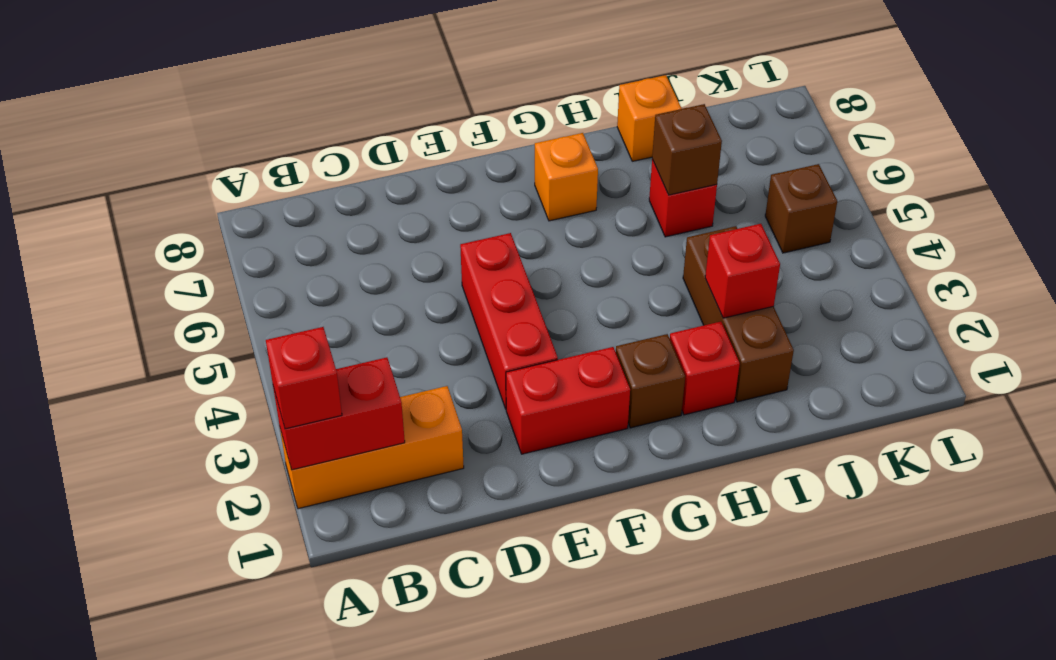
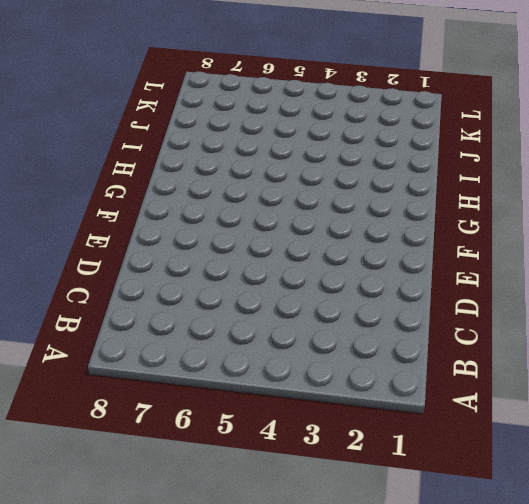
none -> orange 1x3 brick [280,386,464,509]
none -> red 1x2 brick [506,347,630,454]
none -> red 1x3 brick [460,233,558,409]

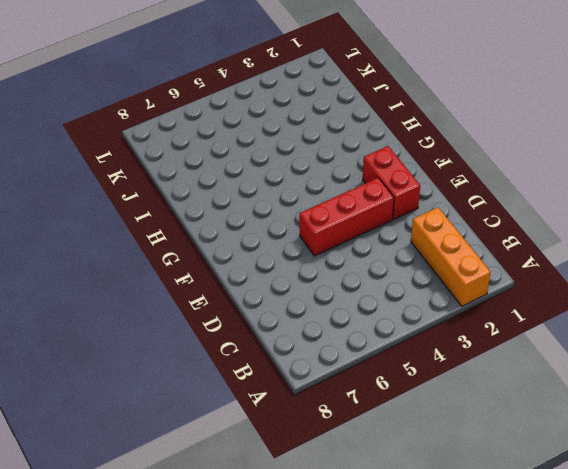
none -> brown 1x1 brick [616,334,685,428]
none -> orange 1x1 brick [535,133,598,221]
none -> red 1x1 brick [670,322,740,415]

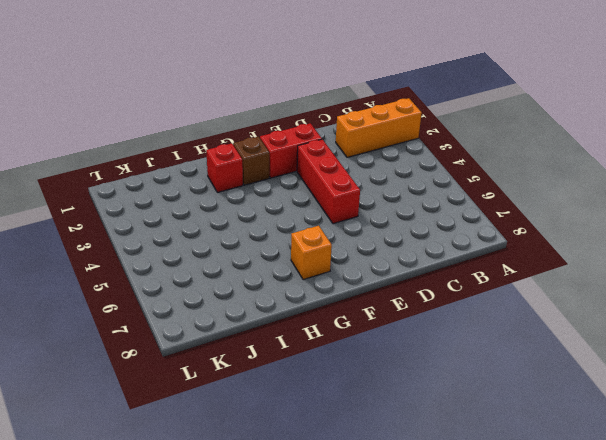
none -> brown 1x3 brick [683,226,794,402]
none -> red 1x1 brick [649,159,717,237]
none -> orange 1x1 brick [617,75,682,161]

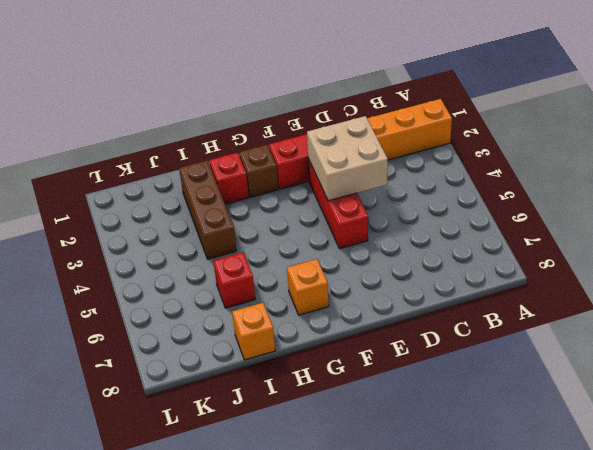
tan 2x2 brick [307,116,388,201] -> none
none -> brown 1x1 brick [765,164,837,253]
none -> red 1x2 brick [273,357,405,470]
none -> red 1x1 brick [705,224,780,318]

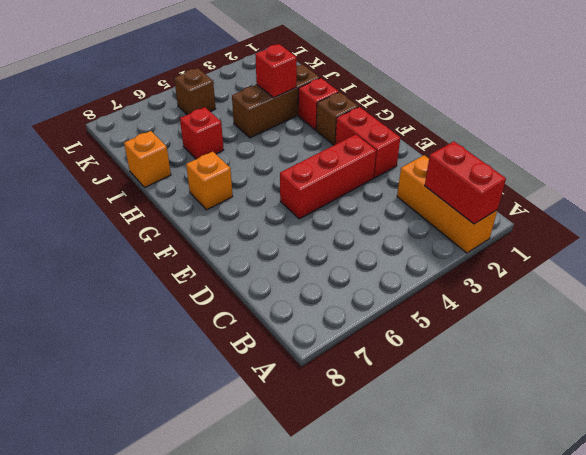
none -> brown 1x1 brick [652,104,722,195]
none -> red 1x1 brick [266,327,342,429]

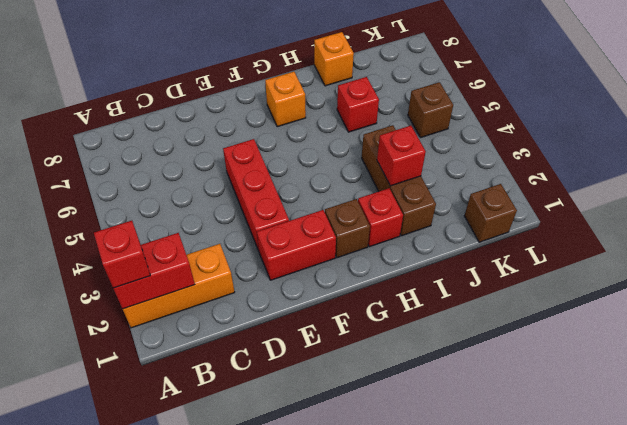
brown 1x1 brick [464,184,517,242] -> brown 1x1 brick moved to [652,104,722,195]

